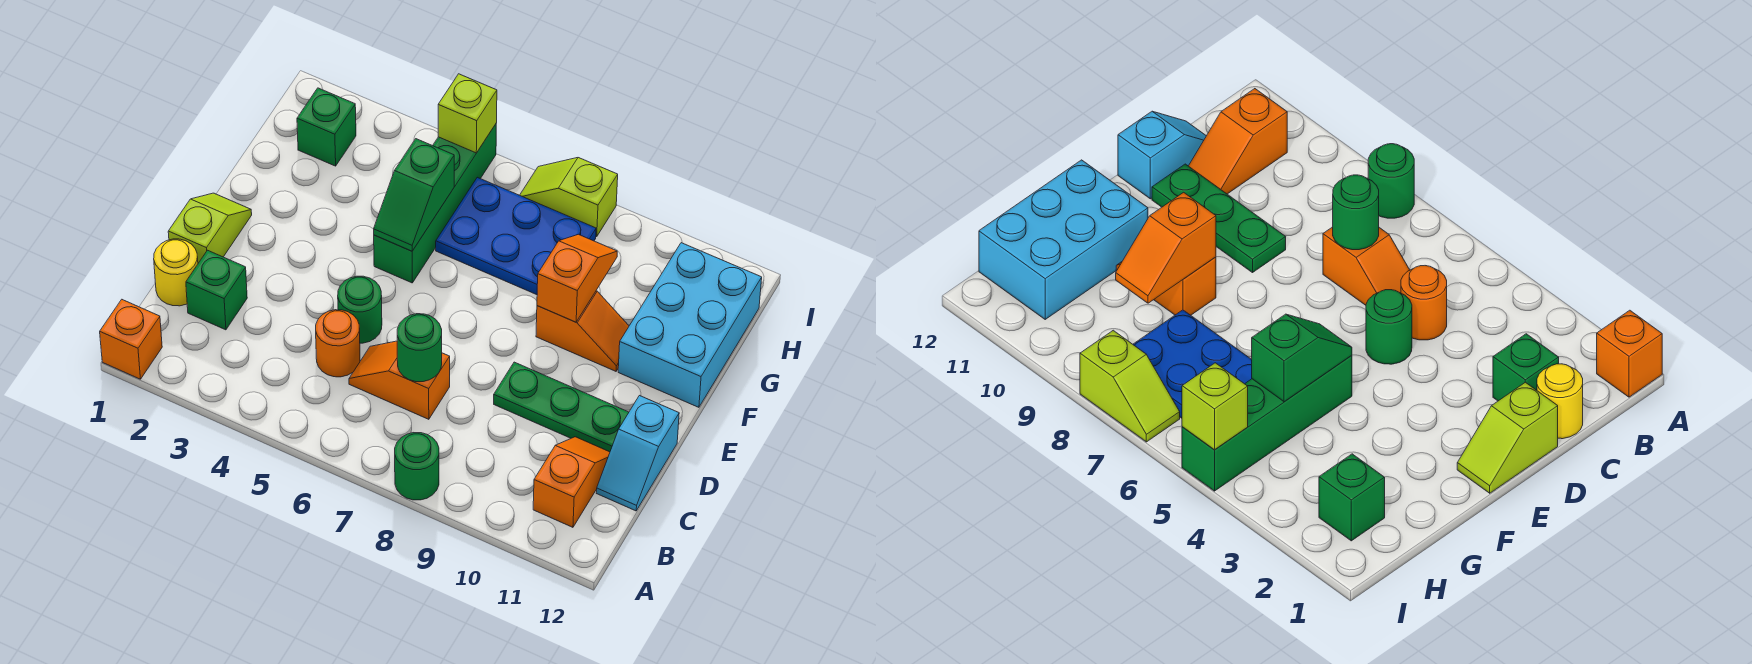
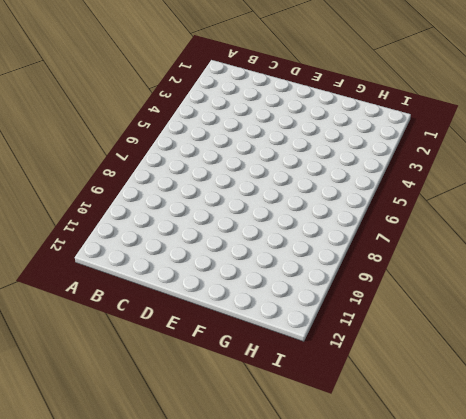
none -> orange 1x1 brick [100,300,162,379]
none -> green 1x1 round brick [395,433,439,500]
none -> orange 1x2 slope [533,437,610,527]

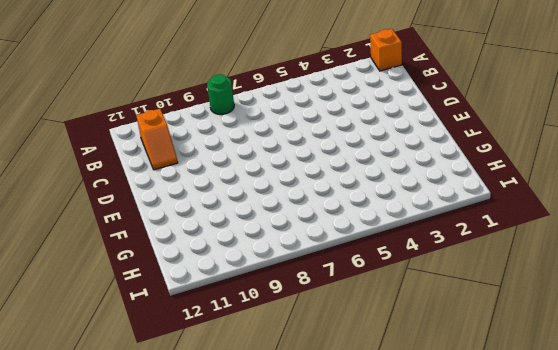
none -> yellow 1x1 round brick [154,239,198,306]
none -> green 1x1 brick [186,250,247,330]
none -> orange 1x1 round brick [316,310,360,377]

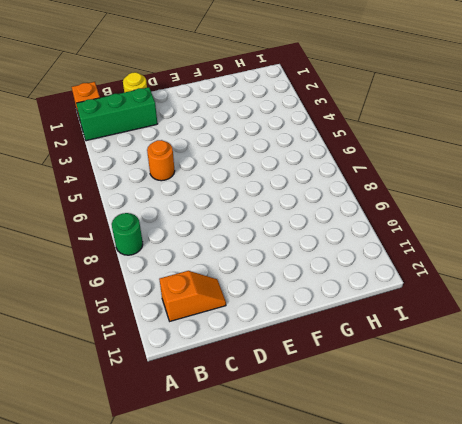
green 1x3 brick [76,87,157,141] -> green 1x1 brick [186,250,247,330]
none -> orange 1x2 slope [349,341,450,419]
none -> cyan 1x2 slope [596,396,679,511]
none -> lime 1x2 slope [168,193,252,263]

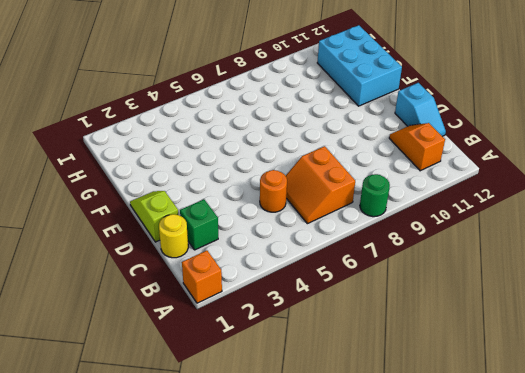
orange 2x2 slope [286,146,355,224] -> orange 1x2 slope [349,341,450,419]
none -> green 1x1 round brick [338,276,382,343]
none -> green 1x3 plate [494,362,629,452]
none -> green 1x4 brick [374,124,496,283]

